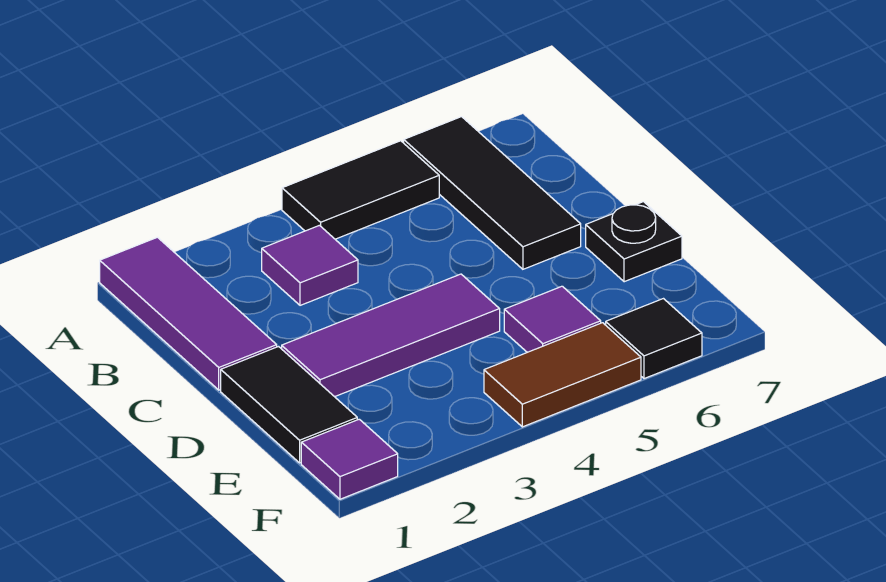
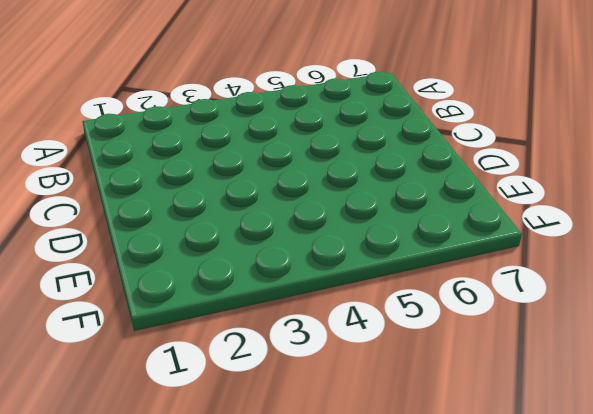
none -> purple 1x3 tile [100,237,277,390]
none -> black 1x2 tile [282,141,439,239]

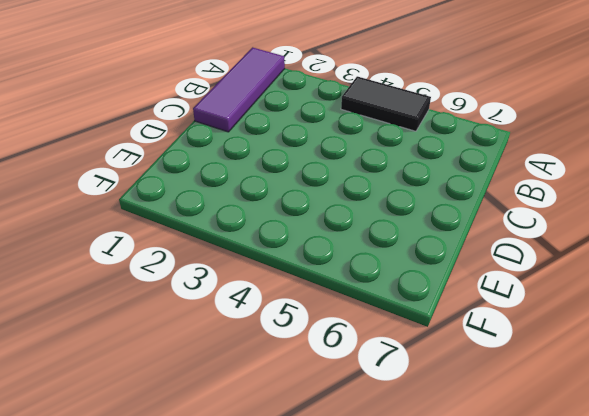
none -> black 1x3 tile [404,117,581,269]
none -> purple 1x1 tile [262,225,358,305]

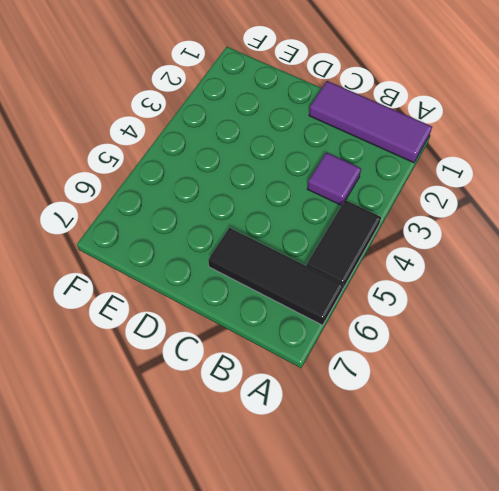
none -> black 1x2 tile [221,347,357,463]
none -> purple 1x3 tile [282,274,500,397]

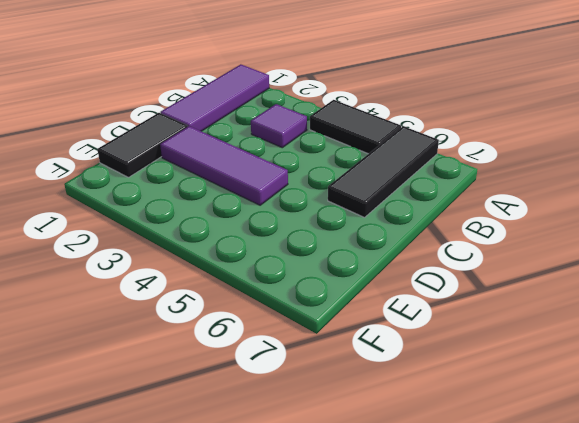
none -> black 1x1 plate [586,202,682,282]
none -> purple 1x1 tile [504,286,601,352]

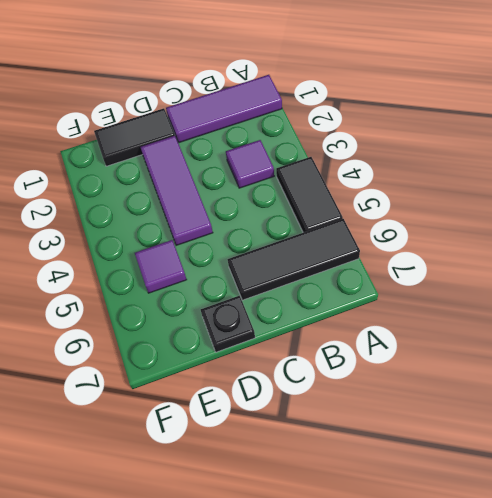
none -> purple 1x1 tile [301,419,398,499]
none -> brown 1x2 tile [484,323,641,427]

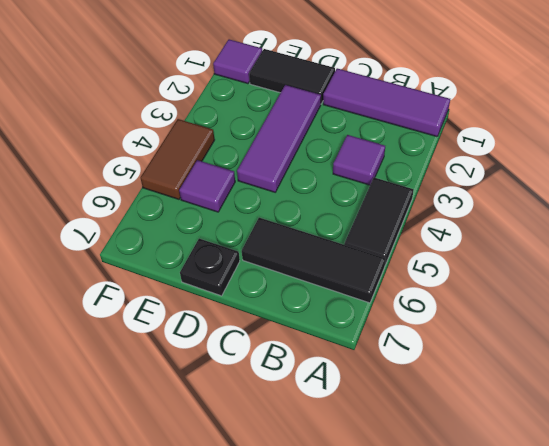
none -> black 1x1 tile [606,299,702,379]

